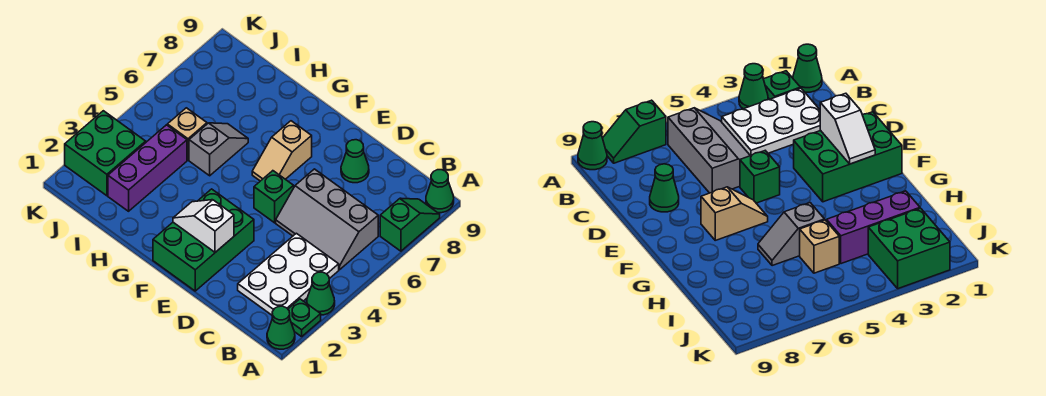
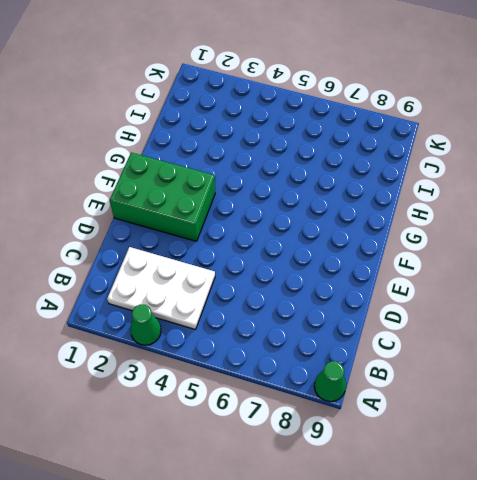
none -> green 1x1 cone [267,306,295,349]
none -> green 1x1 plate [288,299,321,337]
none -> green 1x2 slope [380,198,440,251]

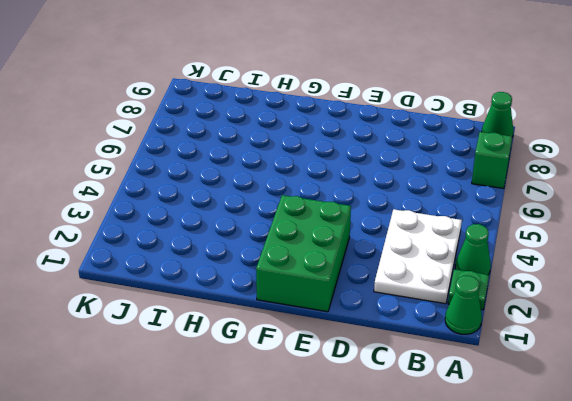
none -> grey 2x3 slope [276,169,378,270]
none -> green 1x1 cone [341,140,369,183]
none -> green 1x1 brick [254,171,294,223]

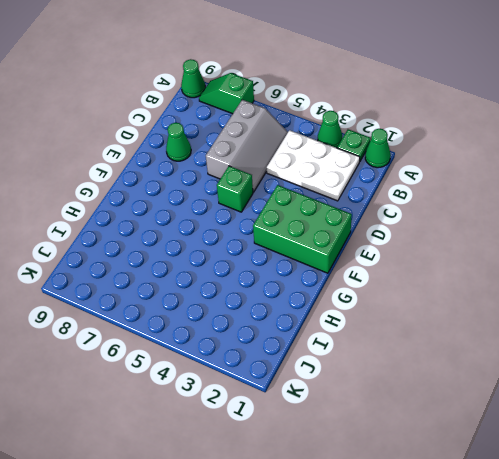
none -> tan 1x2 slope [252,121,312,181]
none -> grey 1x2 slope [189,123,248,176]
none -> purple 1x3 brick [108,125,187,211]

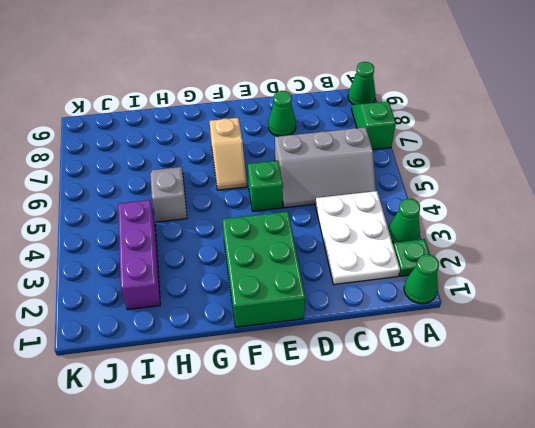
none -> tan 1x1 brick [167,108,207,160]
none -> green 2x2 brick [65,111,146,196]
none -> white 1x2 slope [173,200,234,252]

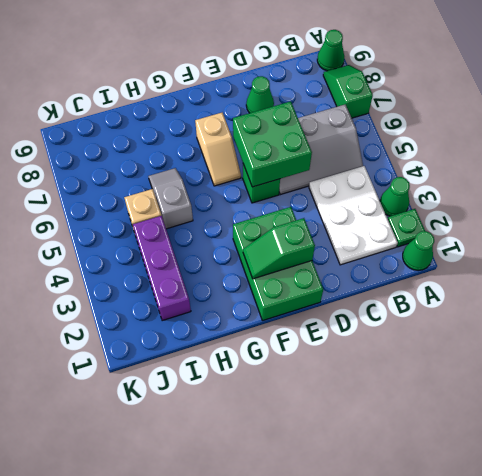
green 2x2 brick [233,101,312,187] -> green 2x2 brick moved to [65,111,146,196]
green 1x2 slope [243,218,315,279] -> white 1x2 slope [173,200,234,252]

